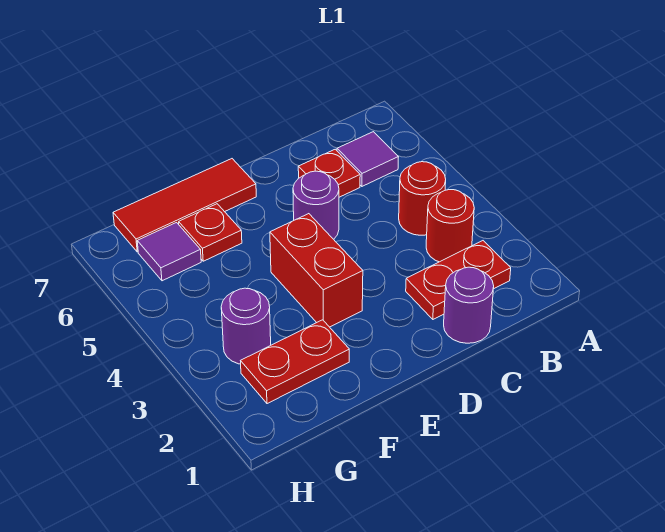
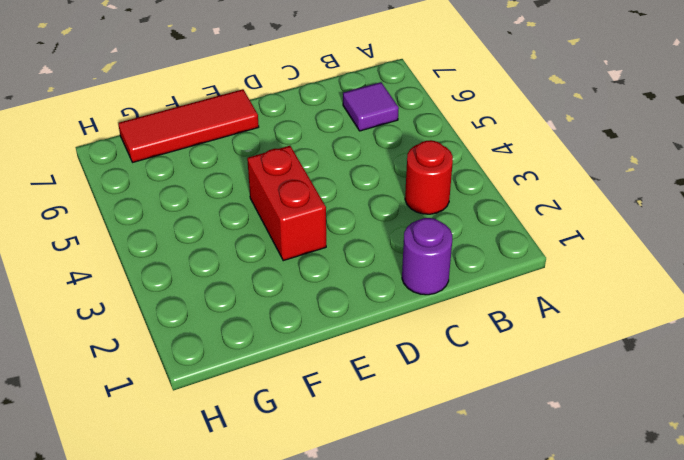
none -> red 1x2 plate [406,241,511,319]
none -> red 1x1 round brick [399,162,446,235]
none -> red 1x1 plate [298,149,360,197]

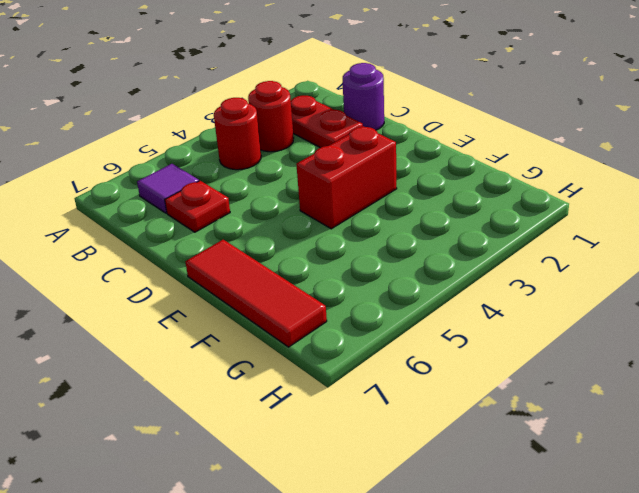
none -> purple 1x1 round brick [293,171,339,239]
none -> red 1x2 plate [241,320,349,404]
none -> red 1x1 plate [179,204,242,261]

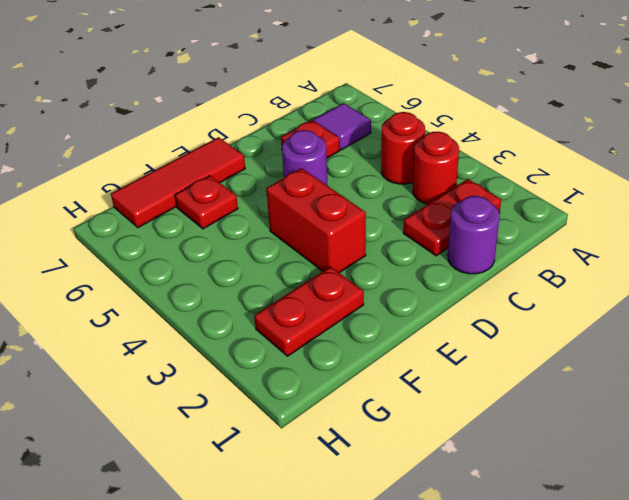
none -> purple 1x1 round brick [221,288,271,364]
none -> purple 1x1 tile [137,223,201,281]

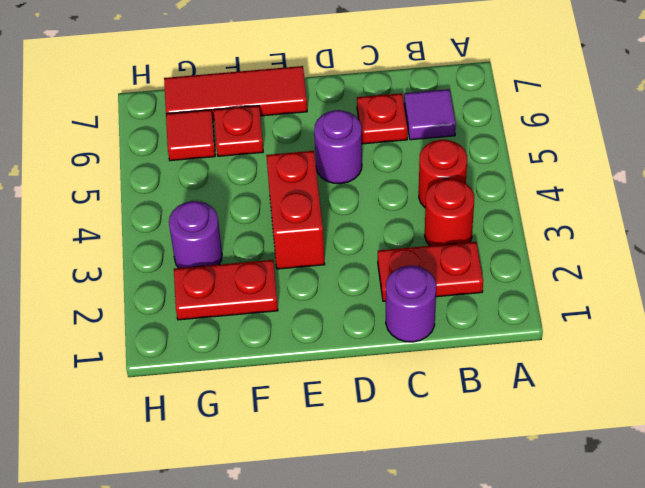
red 1x1 tile [166,110,215,161] -> purple 1x1 tile [137,223,201,281]

